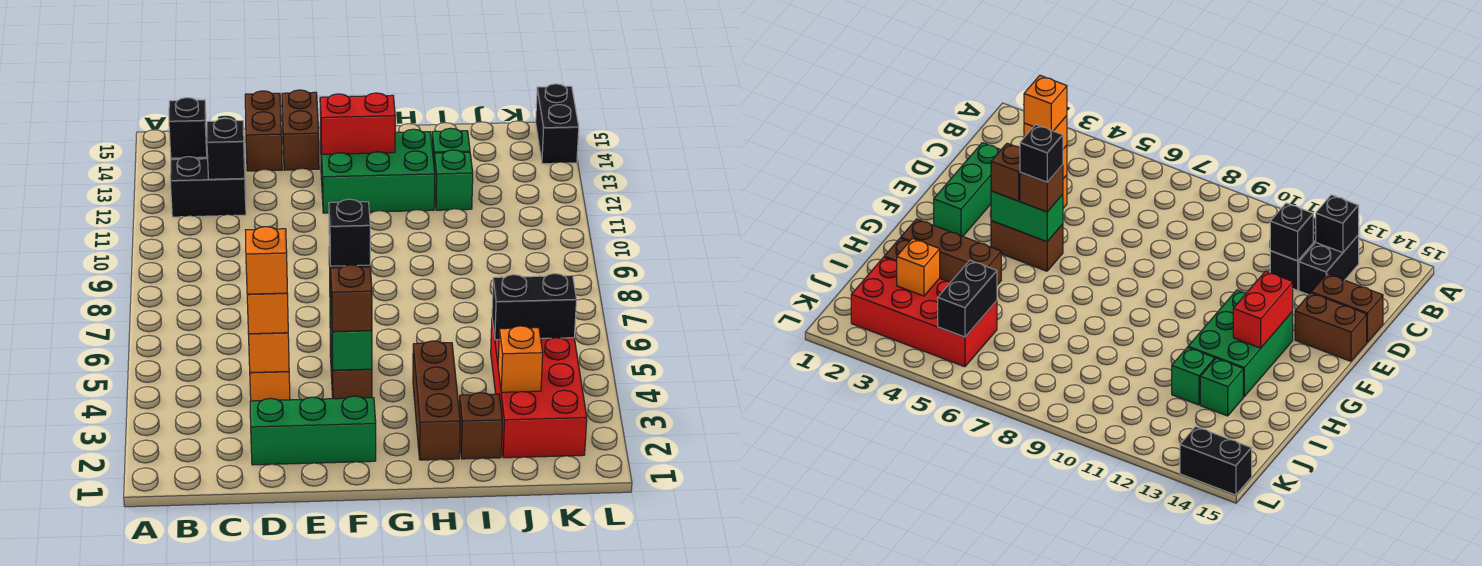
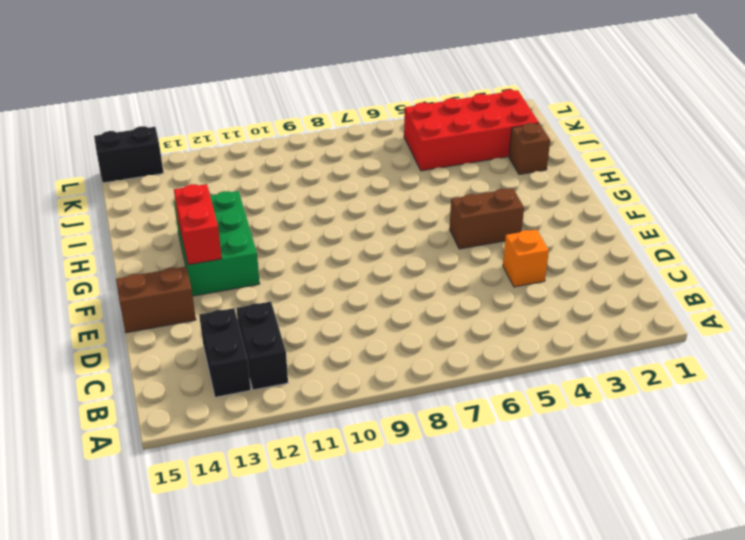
none -> green 1x3 brick [250,396,376,465]
none -> brown 1x2 brick [245,91,282,171]
none -> brown 1x3 brick [413,341,460,460]

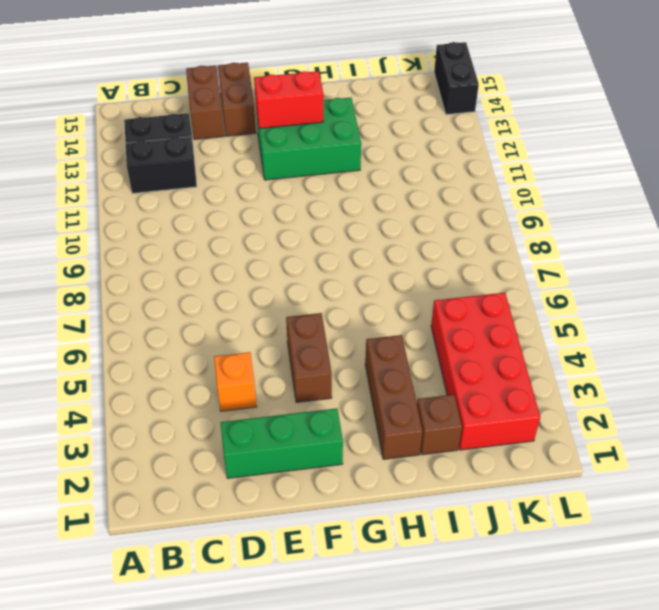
none -> green 1x1 brick [434,150,473,210]
none -> green 1x1 brick [432,128,470,161]
none -> black 1x1 brick [169,98,207,158]

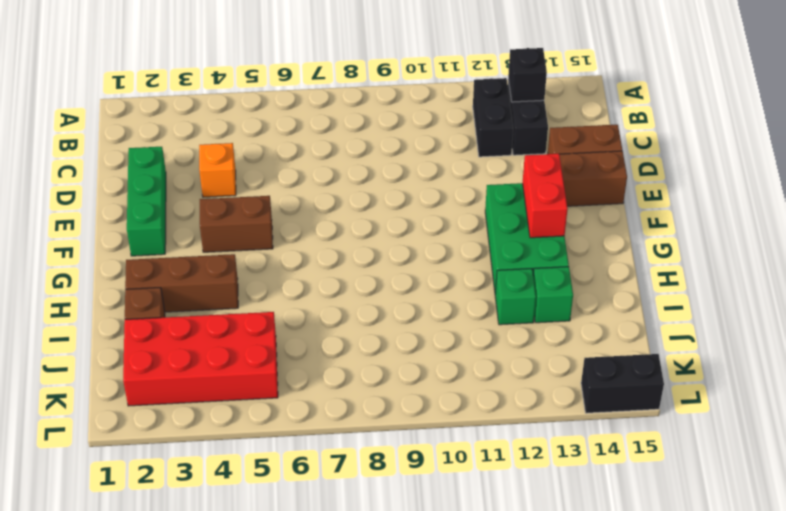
none -> black 1x1 brick [207,118,245,179]
none -> orange 1x1 brick [248,333,289,373]
none -> green 1x2 brick [330,297,372,370]

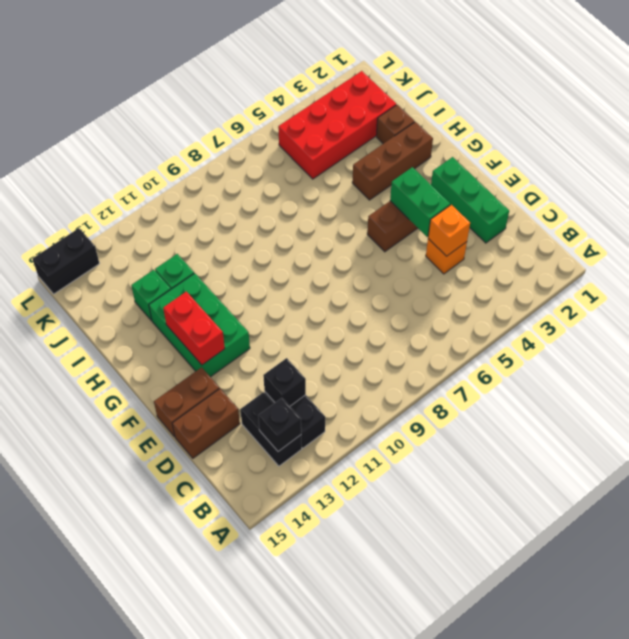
green 1x2 brick [390,167,450,237] -> green 1x2 brick turned to [330,297,372,370]
none -> orange 1x1 brick [498,326,543,392]
none -> black 1x2 brick [492,274,577,340]
none -> orange 1x1 brick [247,293,288,334]

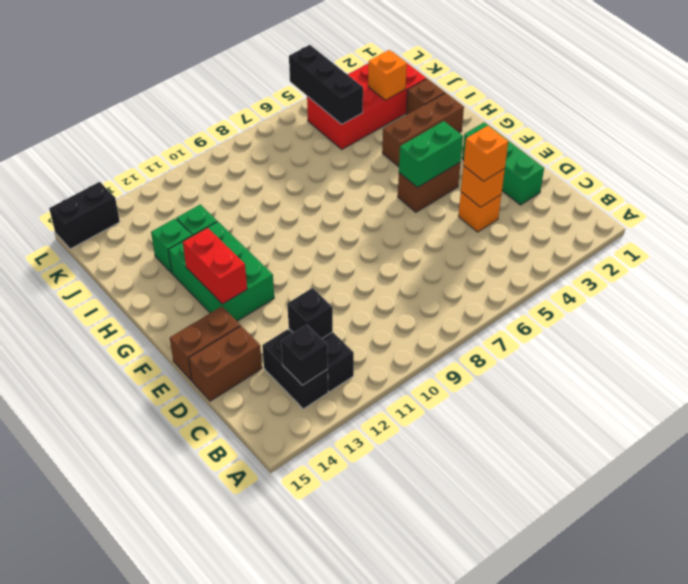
black 1x3 brick [289,45,363,124] -> black 1x2 brick [492,274,577,340]
none -> brown 1x1 brick [331,265,372,332]
none -> brown 1x1 brick [1020,165,1063,212]
none -> orange 1x1 brick [246,227,287,294]

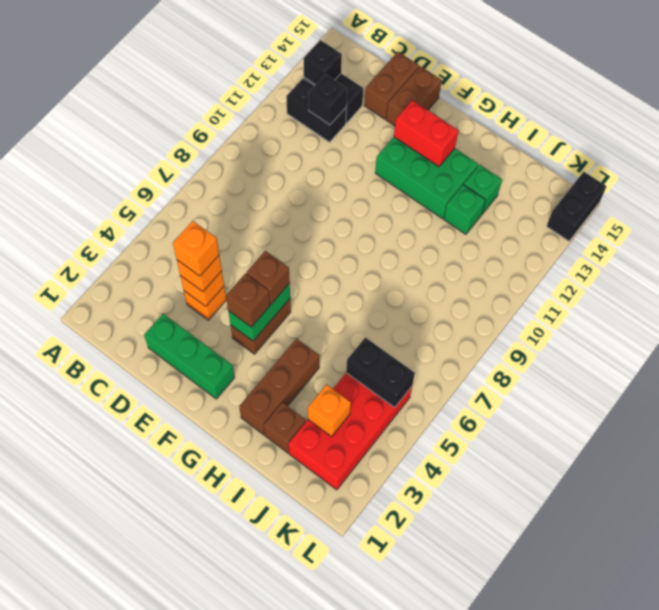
none -> black 1x1 brick [329,199,370,266]

